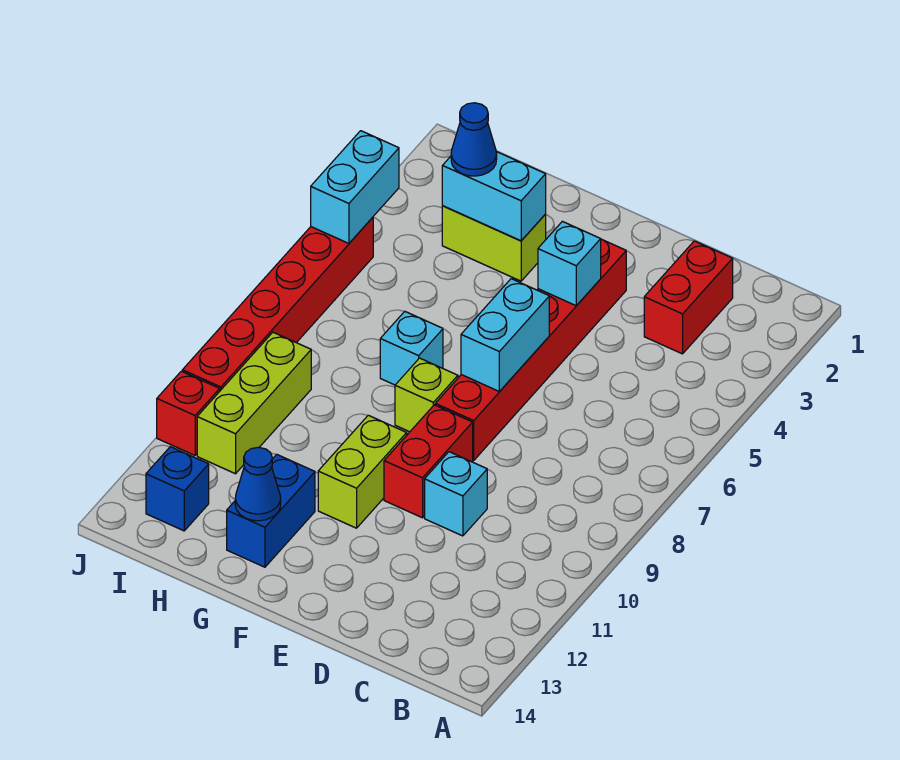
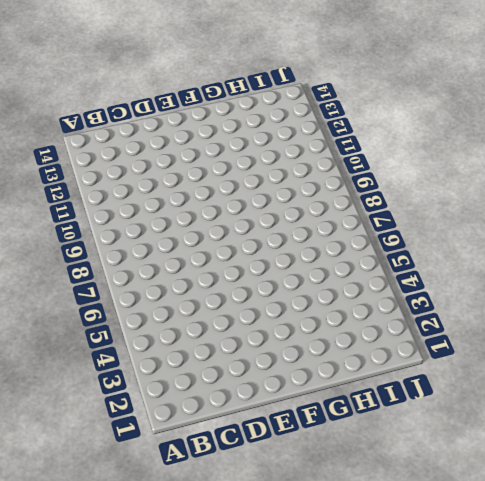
none -> red 1x2 brick [644,241,733,354]
none -> cyan 1x1 brick [425,452,487,536]
none -> red 1x6 brick [435,239,626,460]

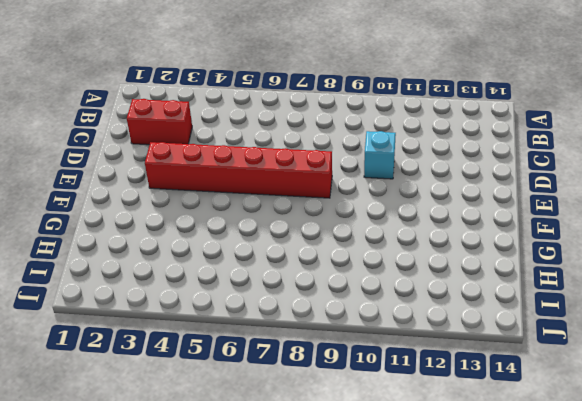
none -> red 1x2 brick [384,405,473,518]
none -> lime 1x1 brick [395,358,458,432]
none -> lime 1x2 brick [318,415,407,528]

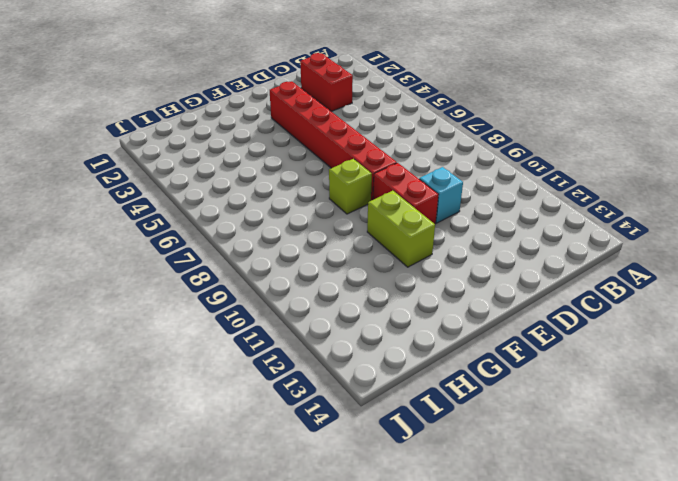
none -> lime 1x2 brick [442,206,546,281]
none -> cyan 1x1 brick [380,312,443,385]
none -> blue 1x2 brick [227,454,315,567]

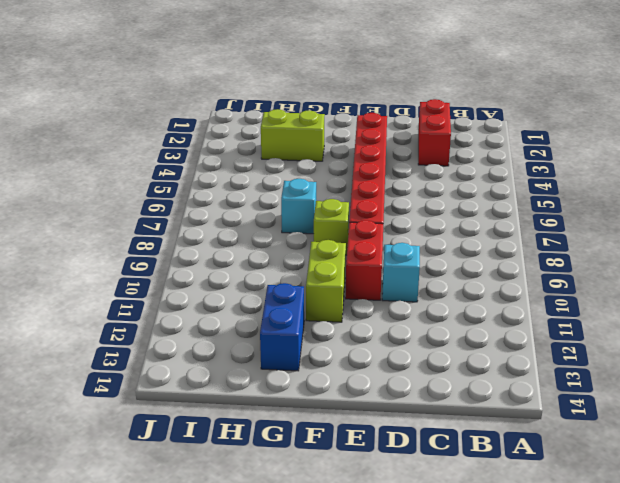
none -> lime 1x3 brick [197,332,311,474]
none -> blue 1x1 brick [146,447,209,531]
none -> red 1x6 brick [182,217,373,391]

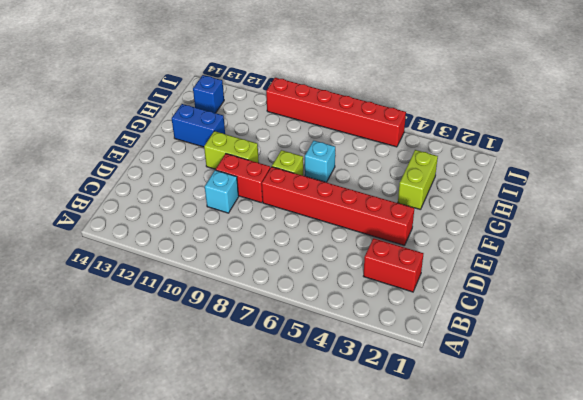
none -> lime 1x3 brick [197,332,311,474]
none -> red 1x1 brick [157,371,220,455]
none -> cyan 1x1 brick [538,221,601,306]

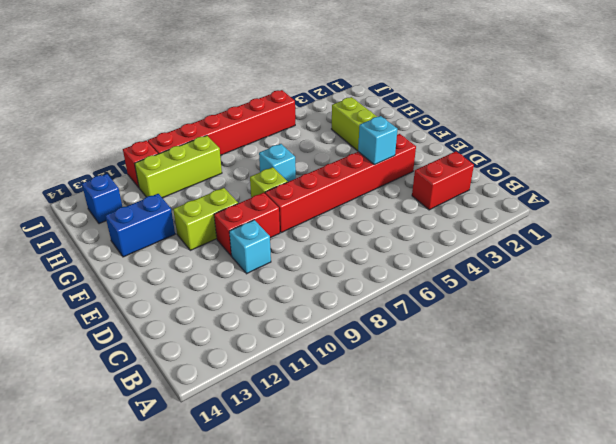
none -> cyan 1x2 brick [461,279,549,392]
none -> cyan 1x2 brick [442,152,546,241]
none -> blue 1x1 cone [235,447,281,521]

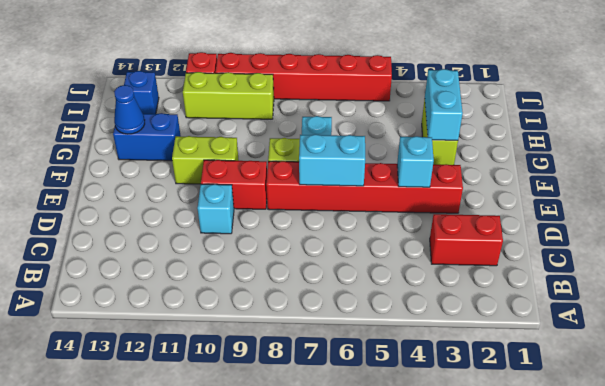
none -> cyan 1x2 brick [311,131,399,243]
none -> blue 1x1 cone [451,103,497,176]

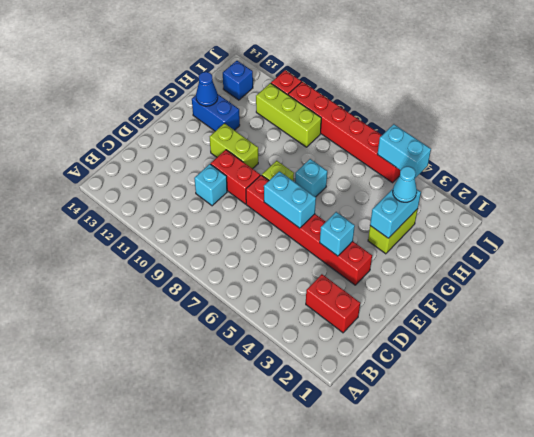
cyan 1x1 cone [393,166,417,202] -> blue 1x1 cone [451,103,497,176]

